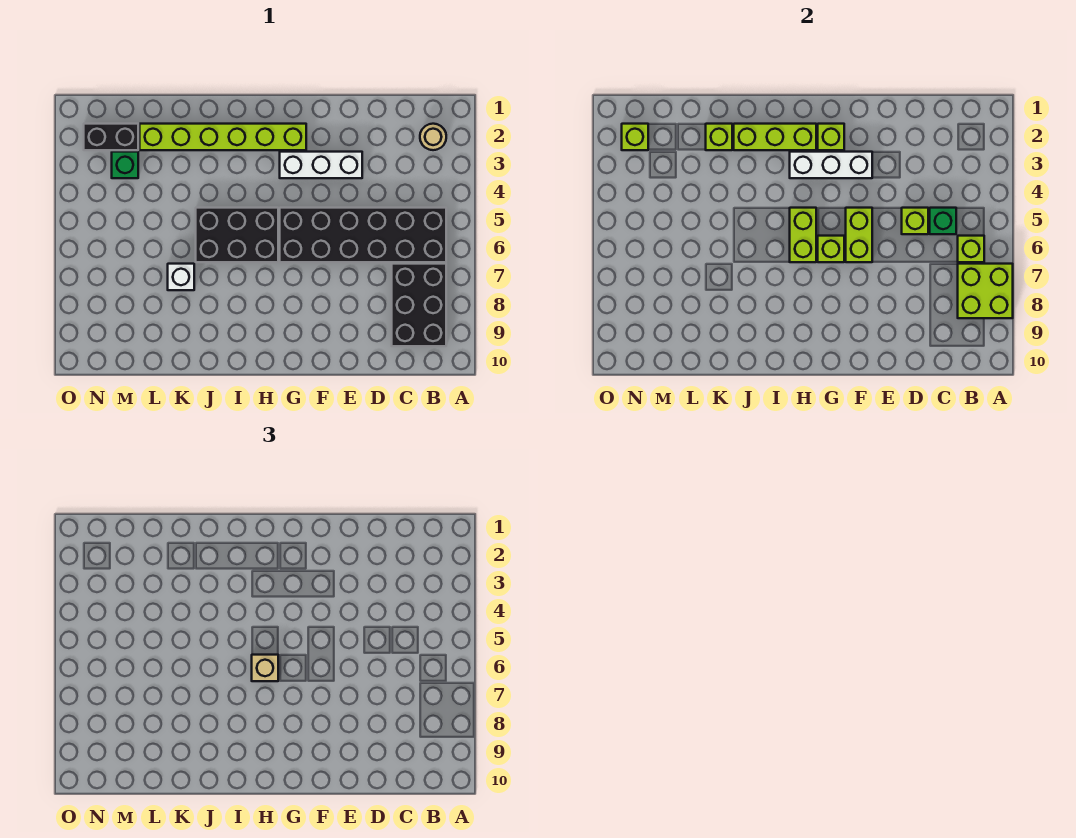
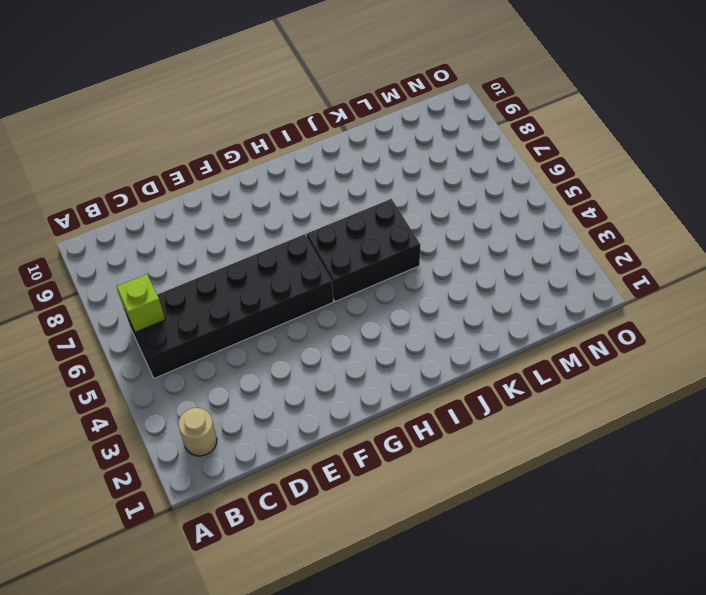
none -> black 2x3 brick [392,264,446,346]
none -> white 1x3 brick [280,152,362,178]
none -> lime 1x6 brick [140,124,306,150]

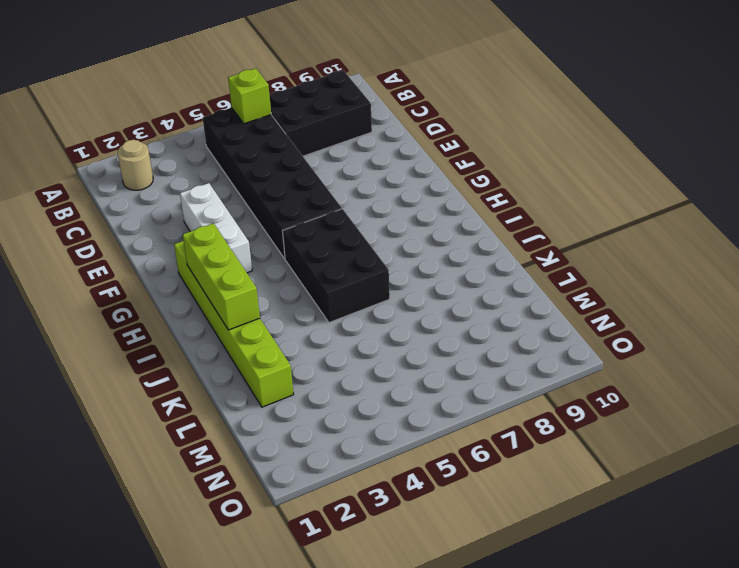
none -> white 1x1 brick [168,264,194,290]
none -> black 1x2 brick [84,124,138,150]
none -> green 1x1 brick [112,152,138,178]

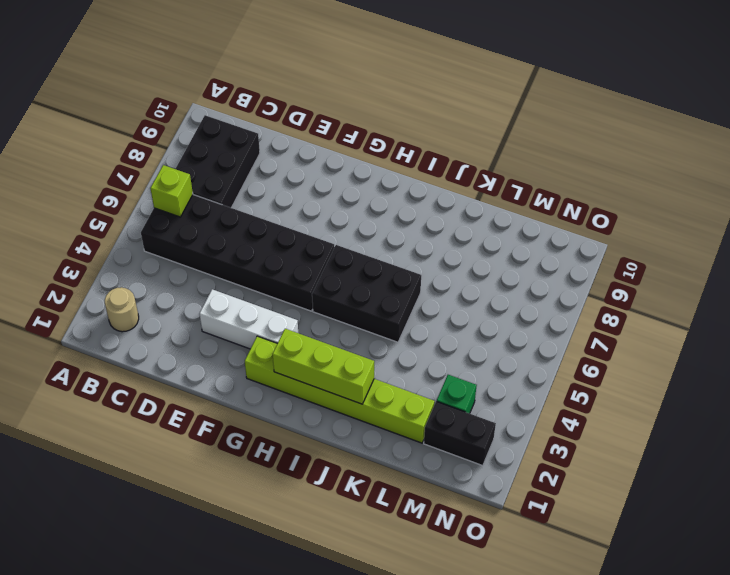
none -> white 1x1 brick [168,264,194,290]
none -> lime 2x2 brick [958,264,1013,318]
none -> green 1x1 brick [930,208,956,234]

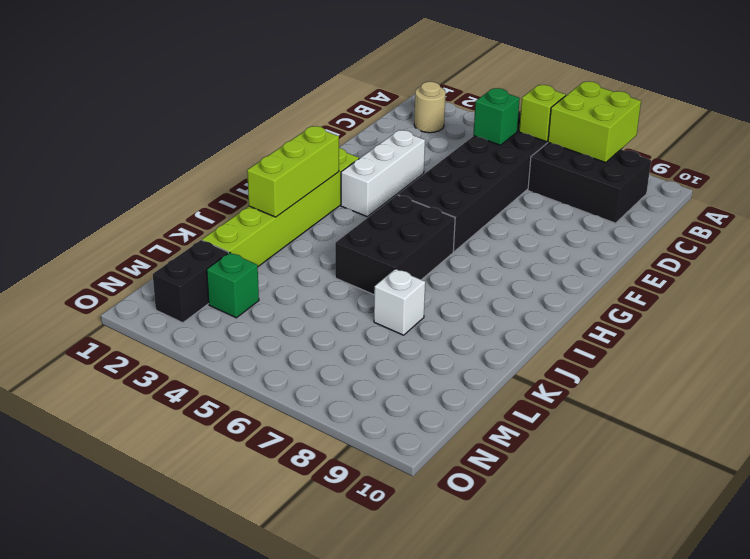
none -> lime 1x1 brick [902,208,928,234]
none -> white 1x3 brick [790,152,872,178]
none -> lime 1x2 brick [846,208,872,262]

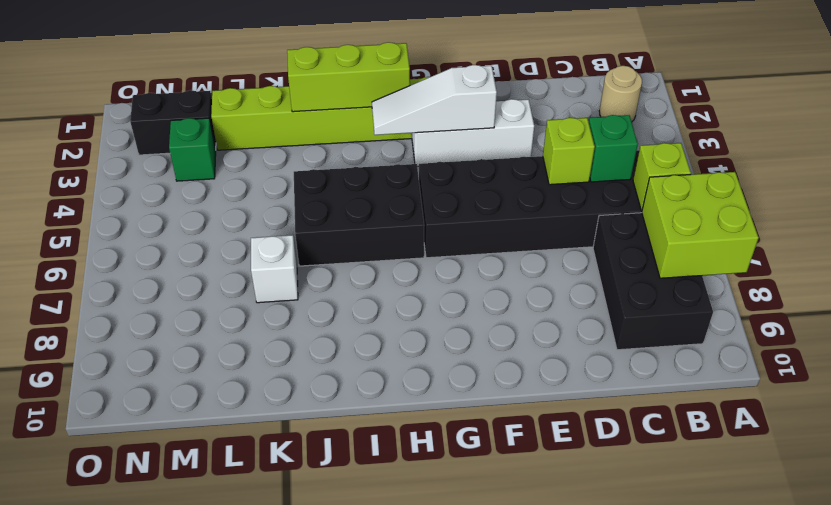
white 1x3 slope [372,65,497,135] -> white 1x3 brick [790,152,872,178]
none -> lime 1x2 brick [846,208,872,262]
none -> lime 1x1 brick [818,124,844,150]
none -> lime 1x1 brick [818,236,844,262]

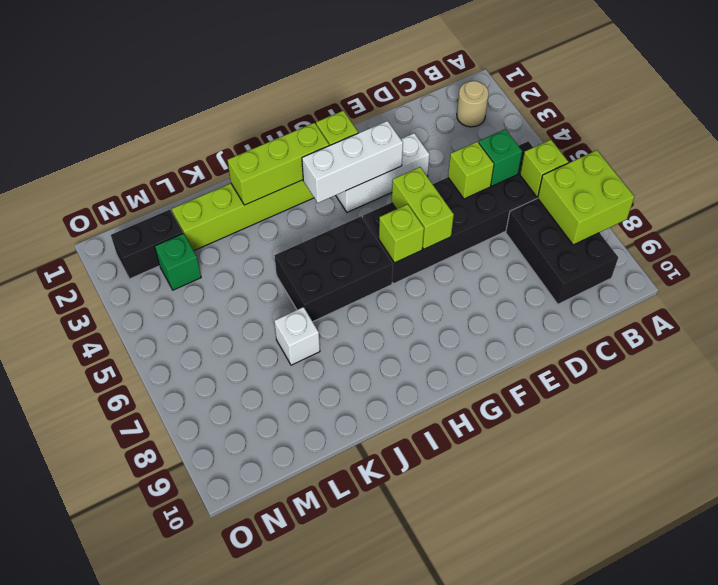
none -> lime 1x2 brick [790,208,816,262]
none -> lime 1x1 brick [706,124,732,150]
none -> lime 1x1 brick [622,124,648,150]

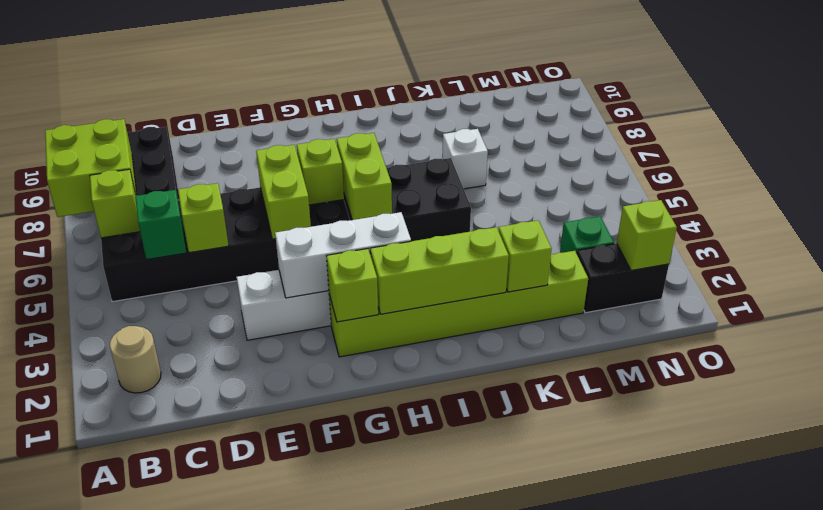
none -> tan 1x1 brick [252,655,278,681]

